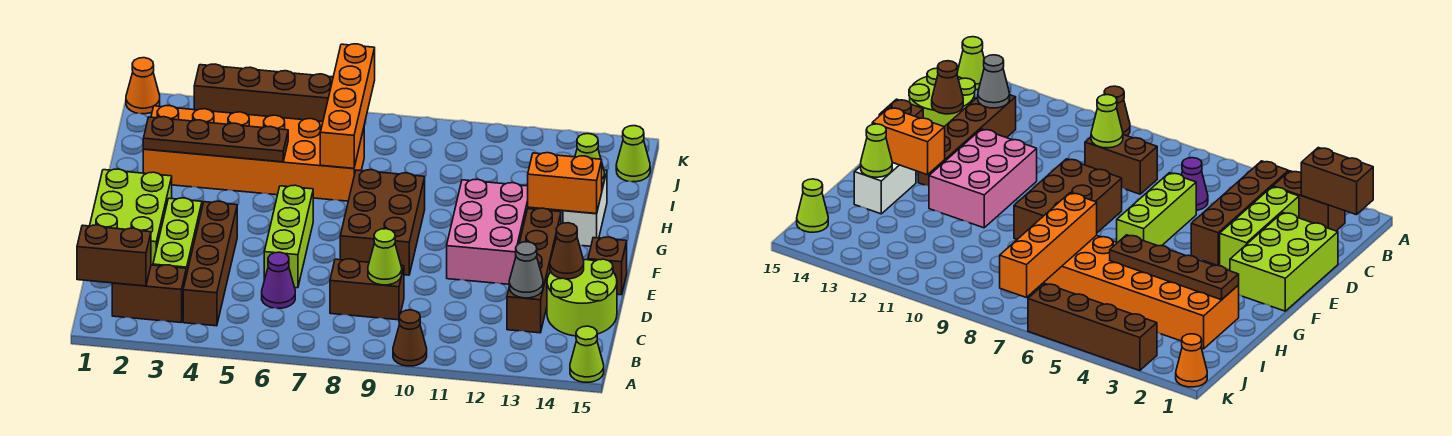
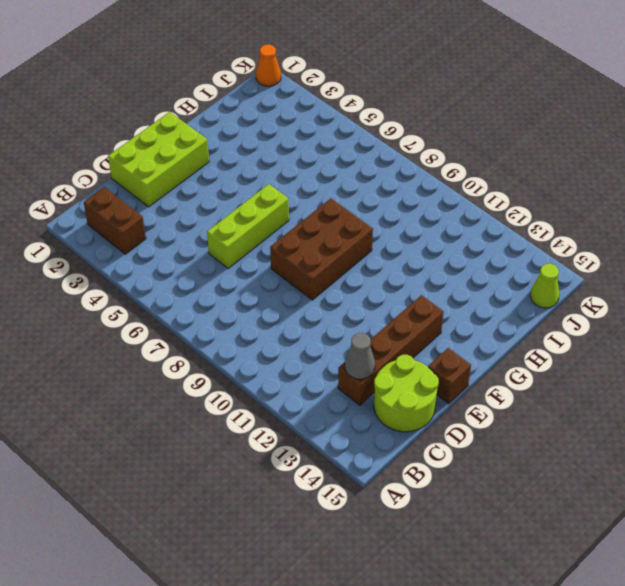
none -> brown 1x1 cone [393,310,427,366]
none -> lime 1x1 cone [570,326,604,382]
none -> brown 1x4 brick [183,201,237,326]

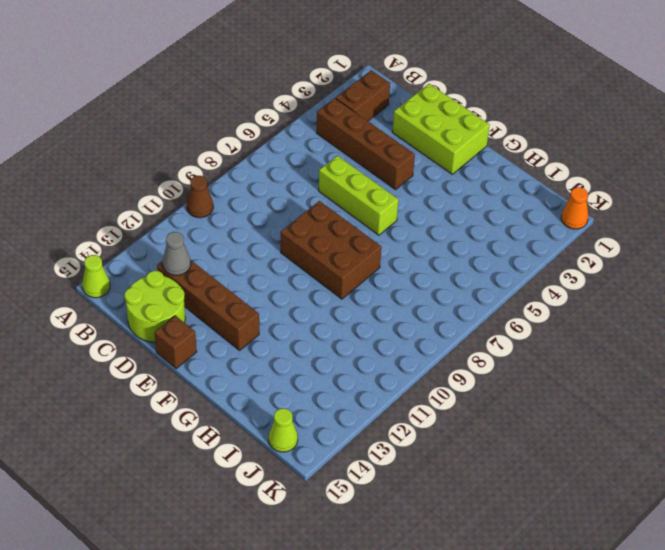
none -> lime 1x3 brick [153,198,202,275]
none -> purple 1x1 cone [262,252,295,309]
none -> brown 1x2 brick [330,259,404,320]

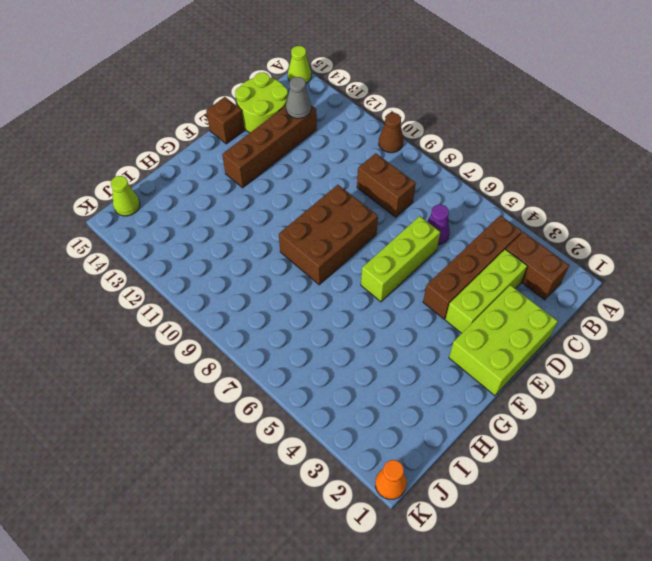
none -> pink 2x3 brick [447,179,531,284]
none -> white 1x2 brick [563,170,607,246]
none -> orange 2x6 brick [143,106,364,201]

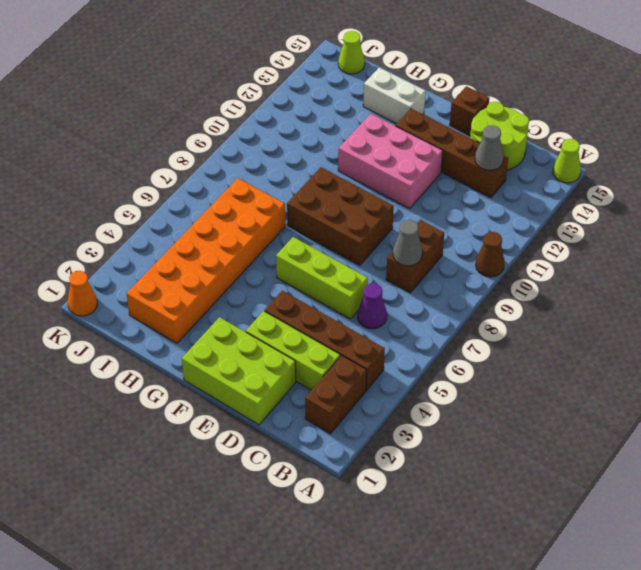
grey 1x1 cone [393,220,422,266] -> none
none -> brown 1x4 brick [194,64,333,121]
none -> brown 1x2 brick [77,225,151,286]
none -> lime 1x1 cone [368,229,402,285]

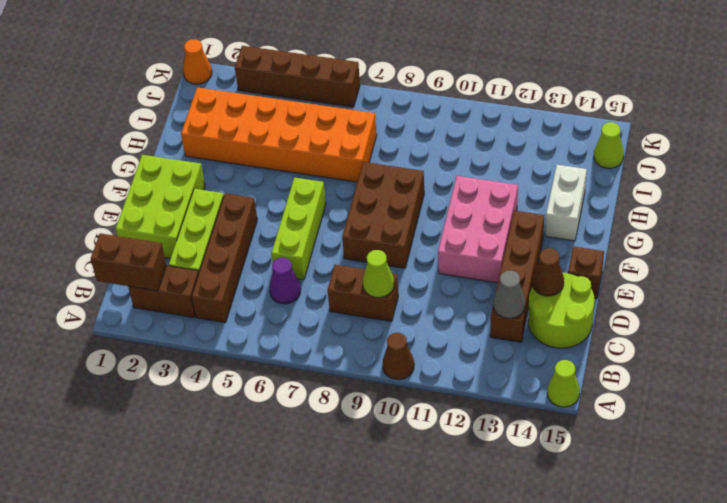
none -> orange 1x2 brick [528,153,602,214]
none -> brown 1x4 plate [143,117,288,162]
none -> orange 1x4 brick [320,44,375,168]

